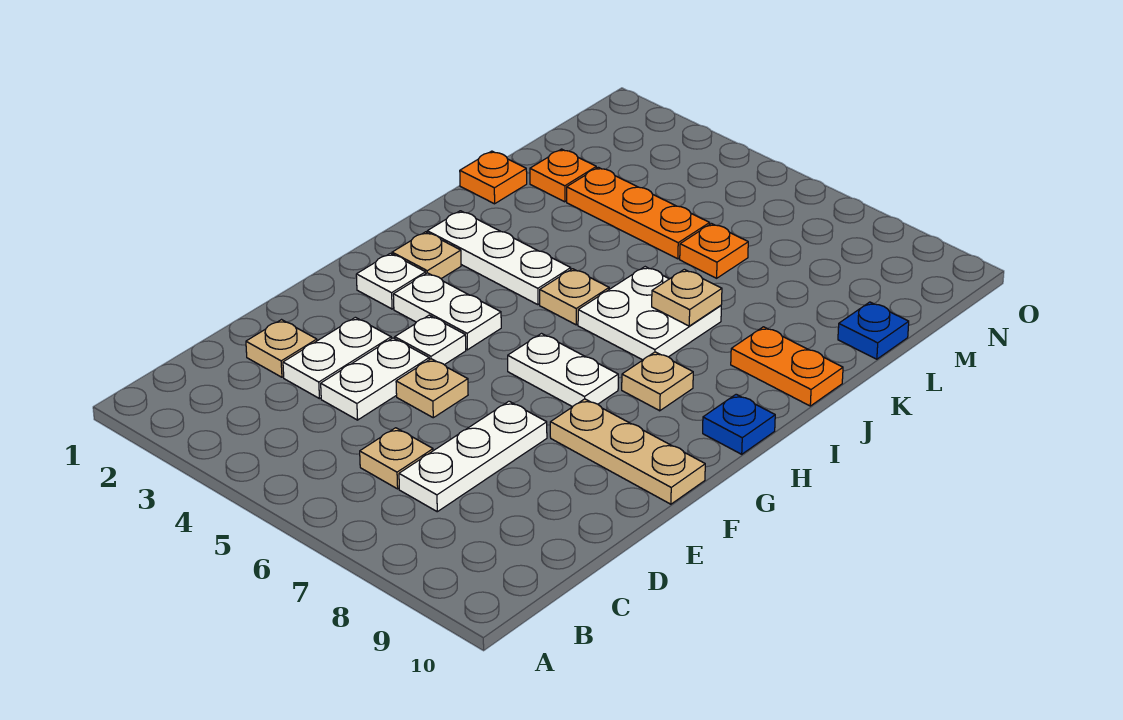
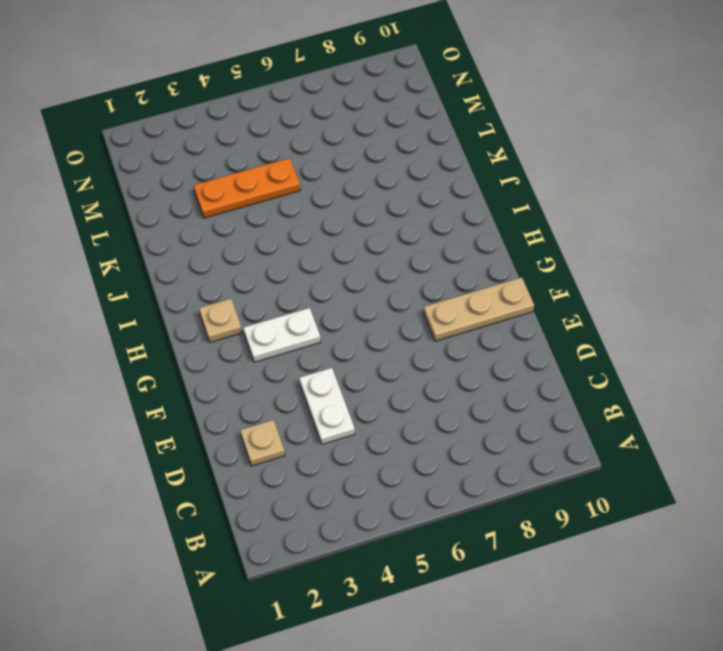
none -> tan 1x1 plate [360,428,433,489]
none -> white 1x3 plate [399,401,547,512]
none -> white 1x2 plate [283,317,391,399]

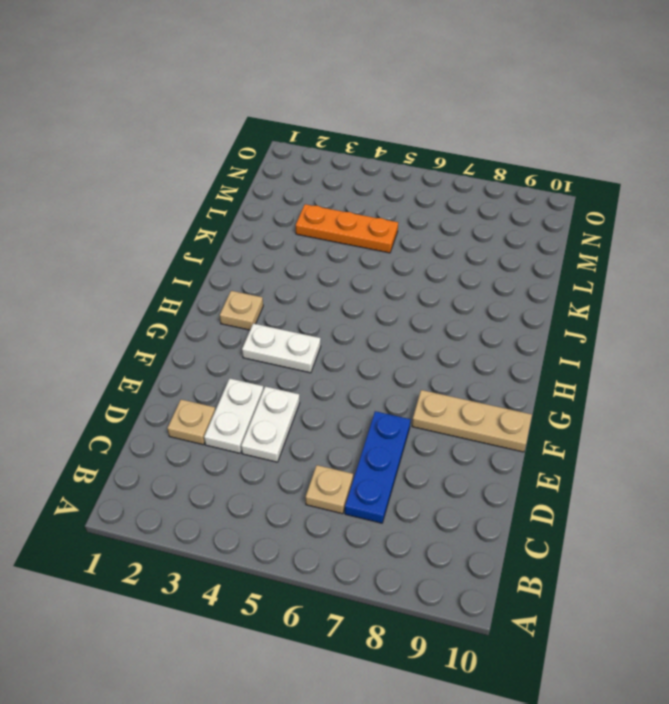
blue 1x3 plate [345,411,411,523] -> white 1x3 plate [399,401,547,512]
none -> tan 1x1 plate [396,359,468,418]
none -> white 1x1 plate [395,315,466,365]
none -> white 1x1 plate [356,253,426,309]

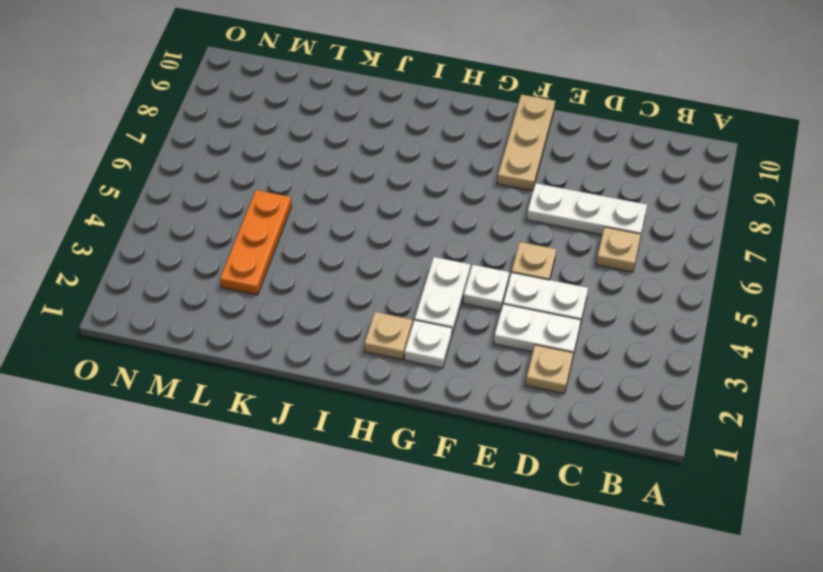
none -> white 1x2 plate [508,334,618,407]
none -> tan 1x1 plate [622,352,693,411]
none -> blue 1x1 plate [703,394,775,454]

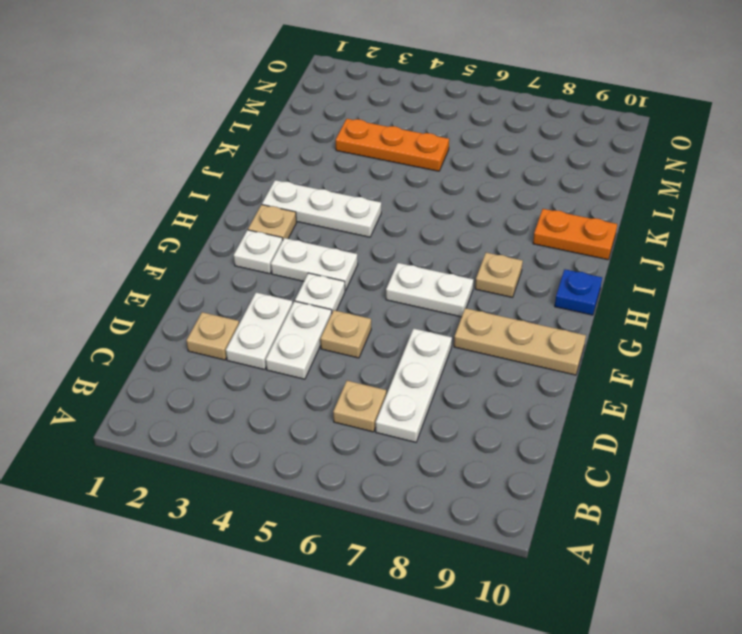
none -> tan 1x1 plate [540,269,609,325]
none -> white 2x2 plate [578,267,721,360]
none -> orange 1x1 plate [460,151,527,204]

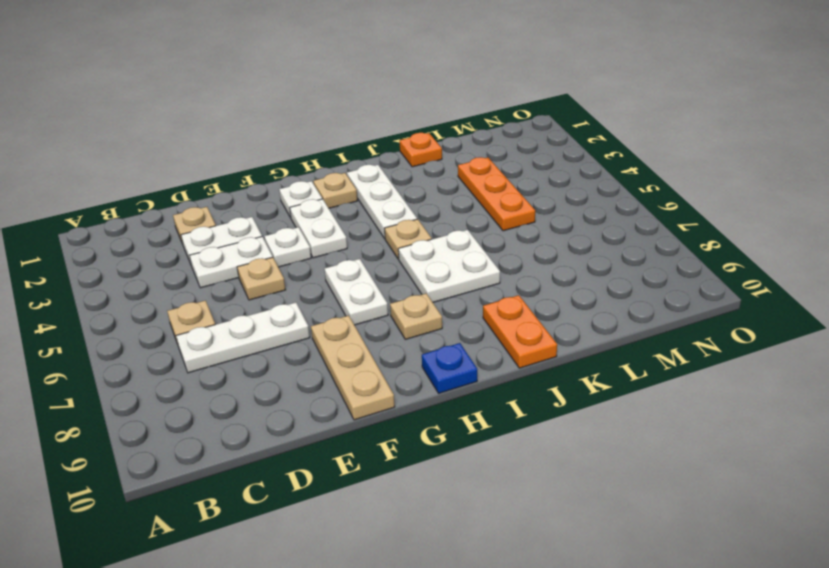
none -> orange 1x1 plate [530,149,596,202]
none -> orange 1x1 plate [680,224,748,278]
none -> blue 1x1 plate [838,302,909,359]

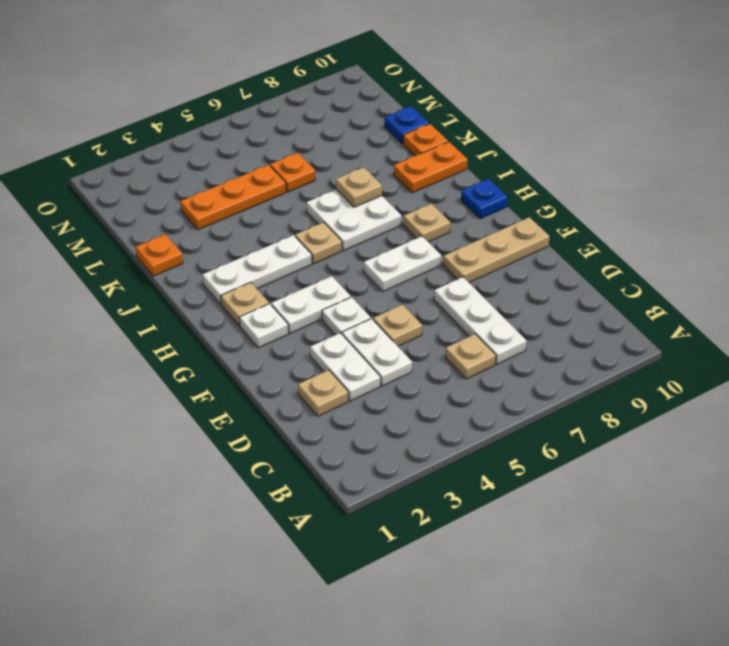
orange 1x1 plate [403,124,448,156] -> orange 1x1 plate moved to [530,149,596,202]

